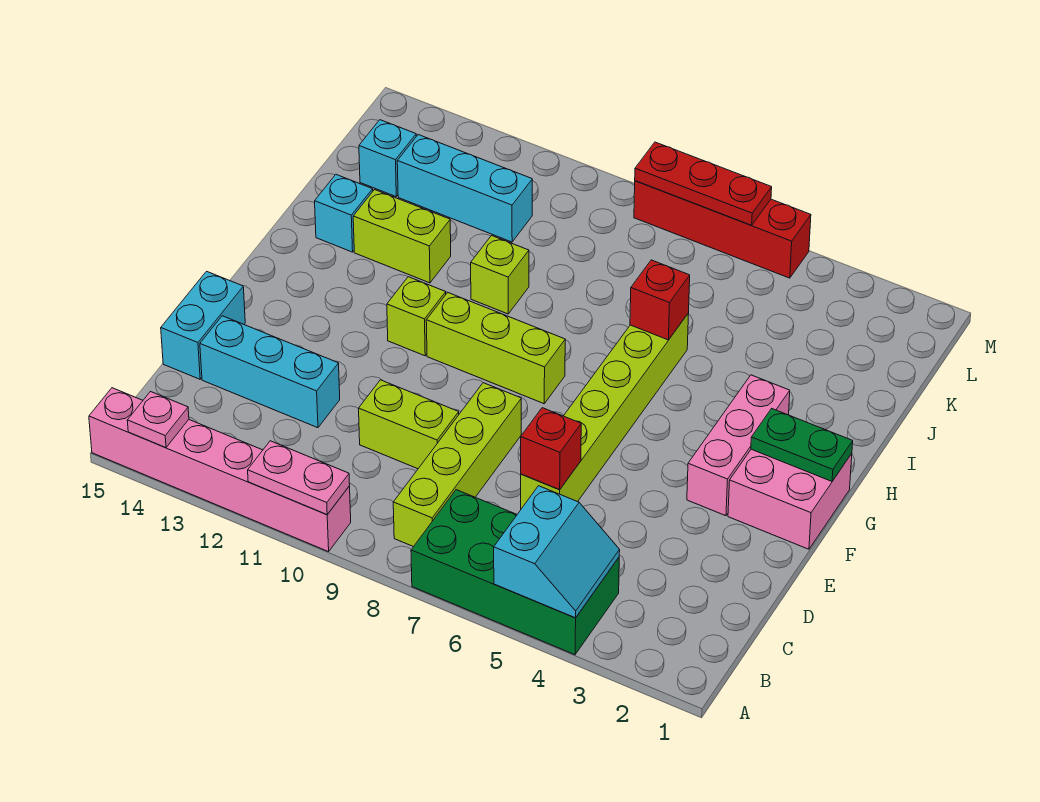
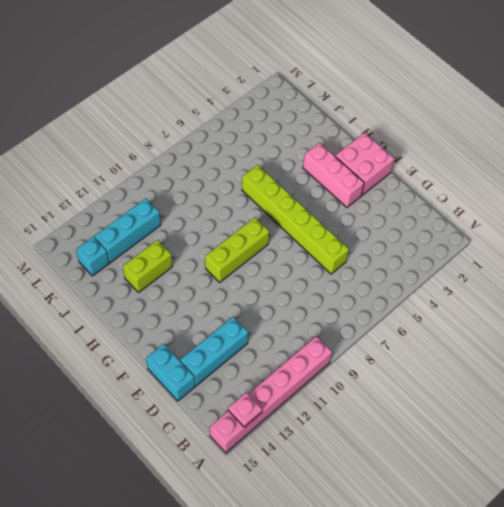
none -> green 2x4 brick [411,490,619,655]
none -> lime 1x4 brick [393,383,521,547]
none -> lime 1x2 brick [359,380,459,469]

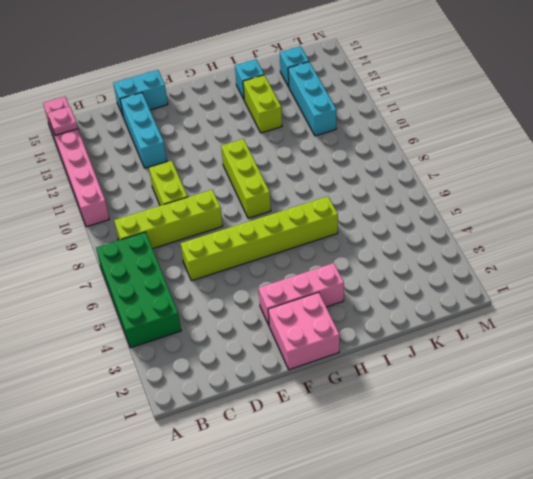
none -> lime 1x1 brick [387,277,446,356]
none -> lime 1x1 brick [471,236,529,314]
none -> red 1x4 brick [634,181,811,278]

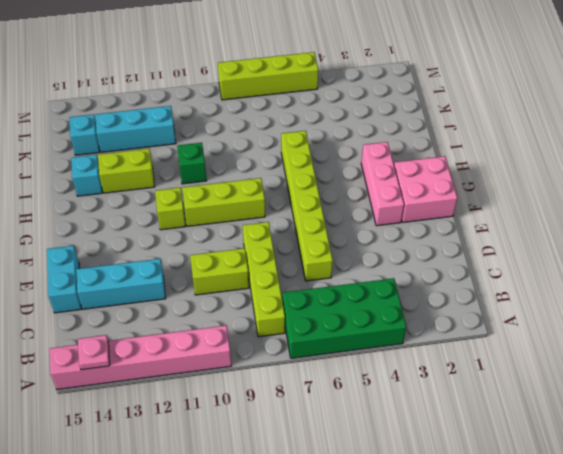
green 1x1 brick [177,143,207,184] -> lime 1x1 brick [471,236,529,314]
lime 1x4 brick [218,52,318,100] -> red 1x4 brick [634,181,811,278]
none -> cyan 2x2 slope [494,486,620,618]
none -> pink 1x2 plate [248,441,350,515]
none -> red 1x1 brick [521,408,581,490]

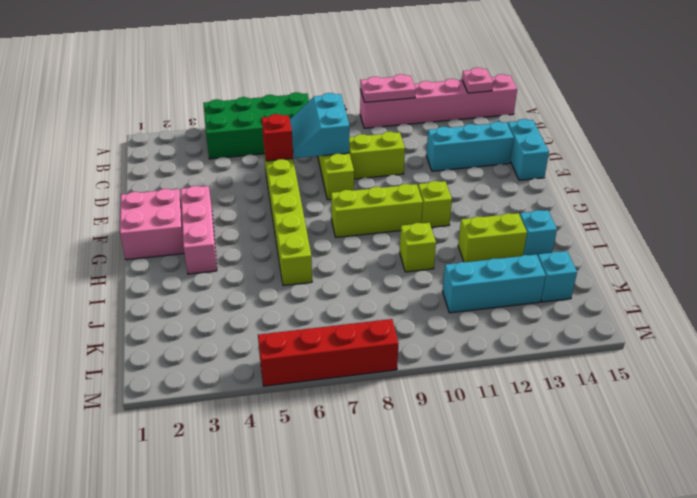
cyan 2x2 slope [290,93,349,158] -> cyan 2x2 slope moved to [494,486,620,618]
none -> green 1x2 plate [751,409,853,481]
none -> red 1x1 brick [630,260,690,340]
none -> red 1x3 plate [635,142,772,225]

